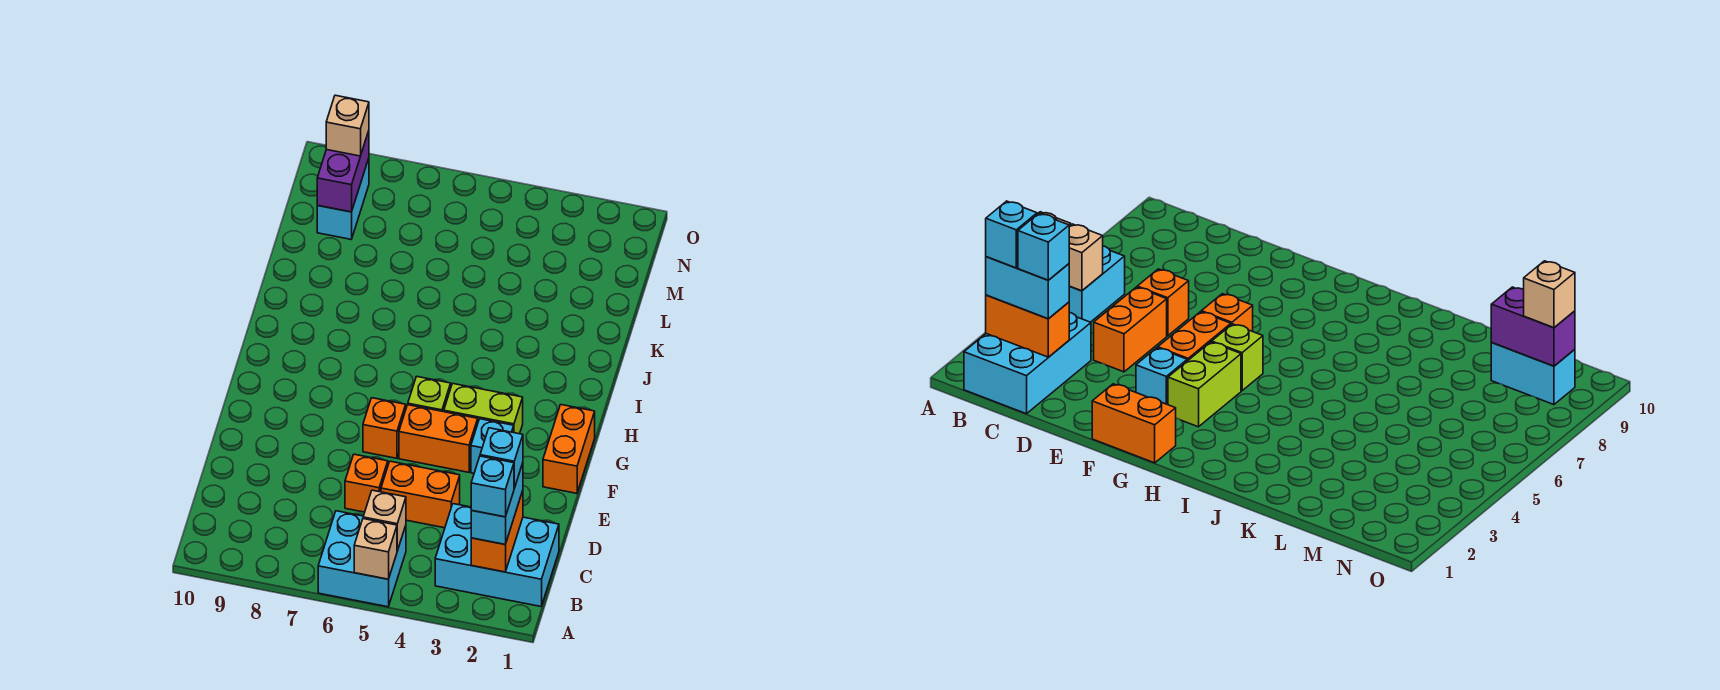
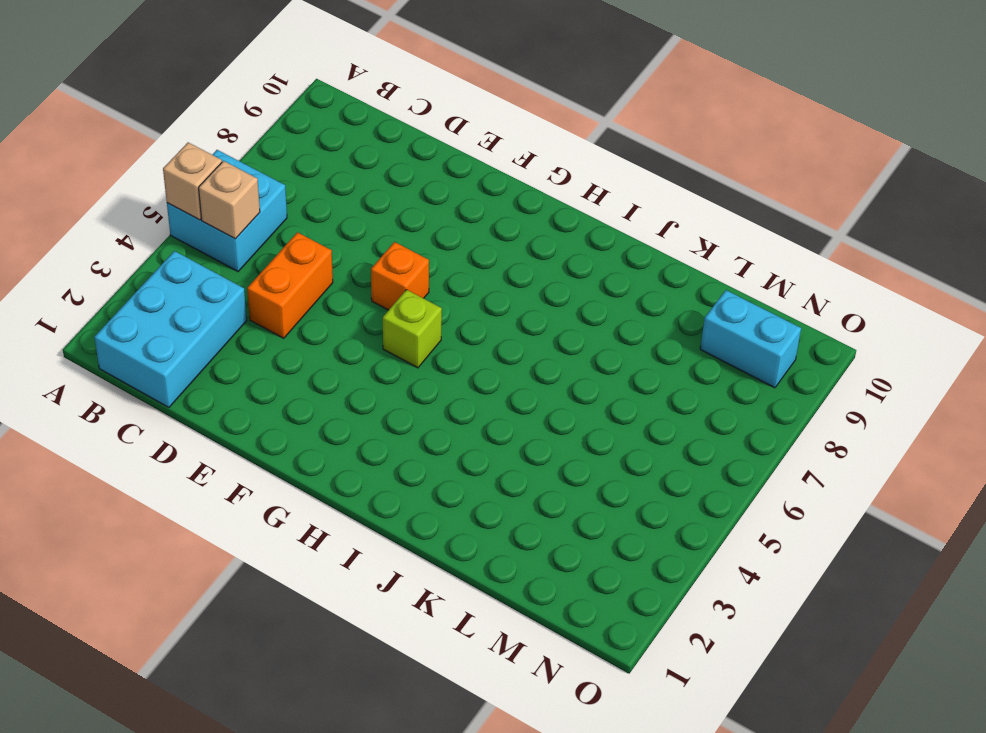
none -> orange 1x1 brick [345,454,388,512]
none -> orange 1x2 brick [543,405,595,493]
none -> cyan 1x1 brick [471,419,514,473]

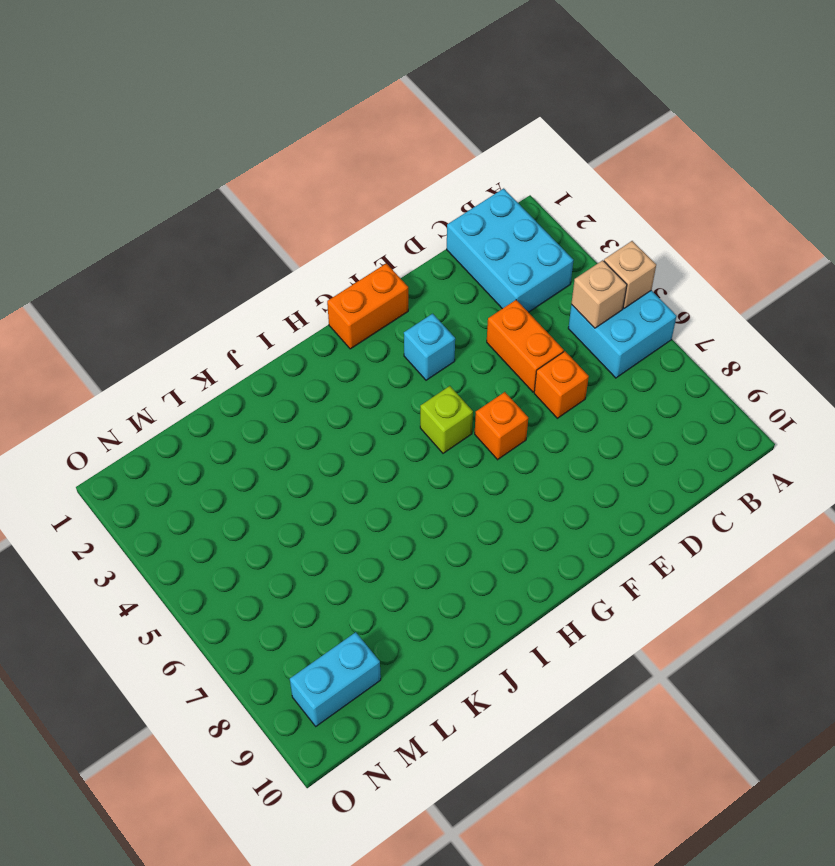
none -> orange 1x2 brick [399,405,478,472]
none -> lime 1x2 brick [444,384,523,434]
none -> orange 1x2 brick [471,491,523,572]

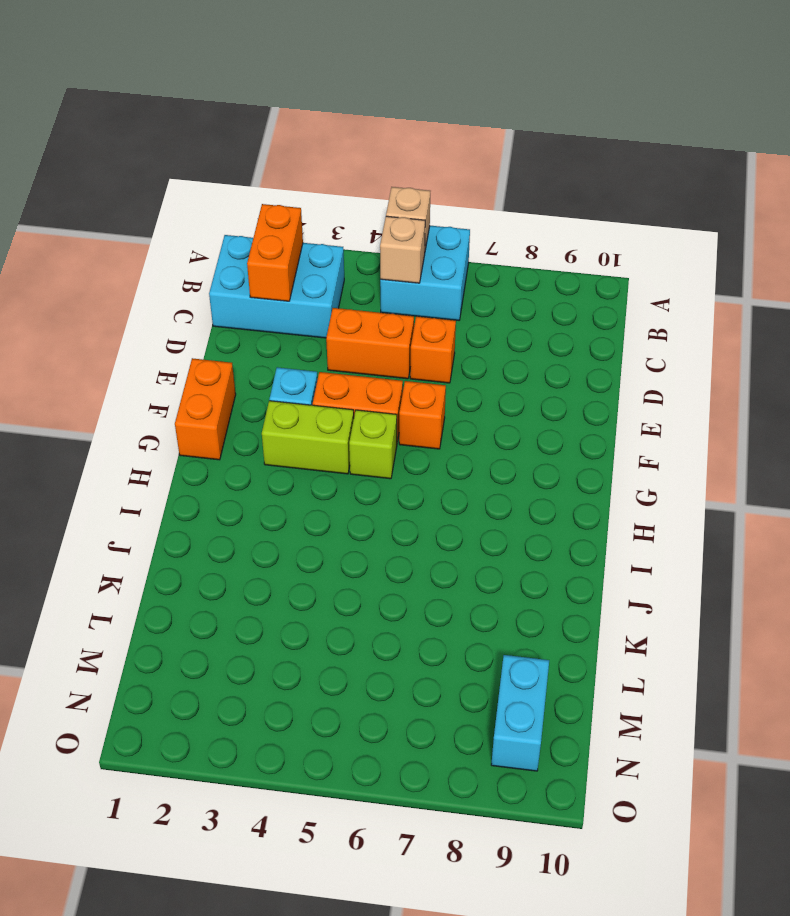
none -> purple 1x2 brick [317,131,369,212]
none -> cyan 1x2 brick [471,463,523,545]
none -> tan 1x1 brick [326,95,369,156]

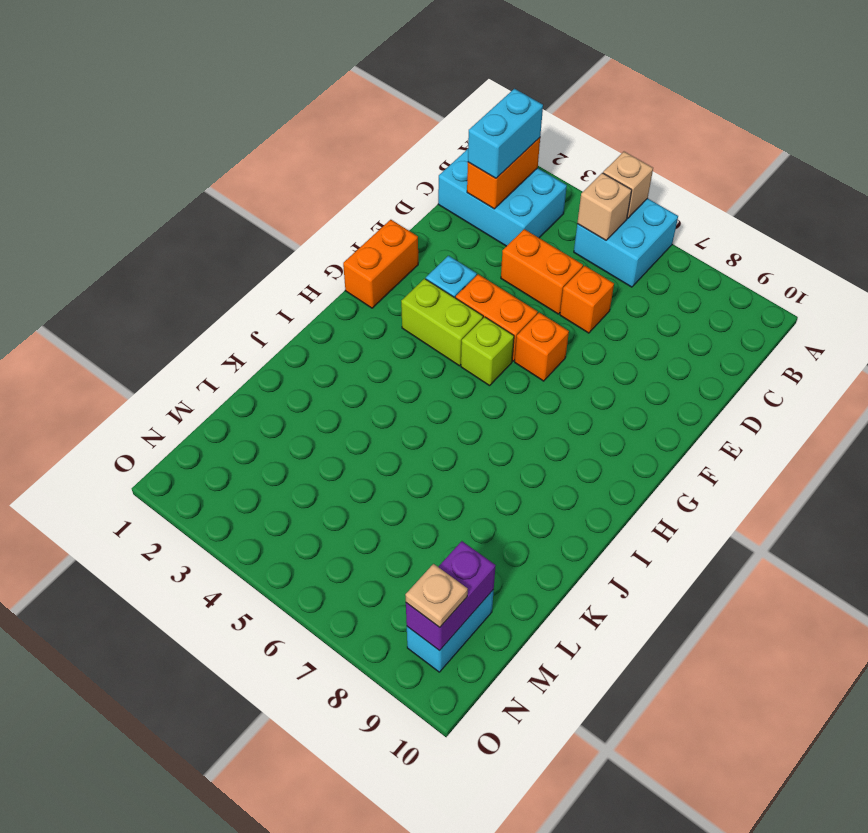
tan 1x1 plate [405,564,468,627] -> tan 1x1 brick [326,95,369,156]
none -> cyan 1x1 brick [471,456,514,517]
none -> cyan 1x1 brick [480,428,523,488]

